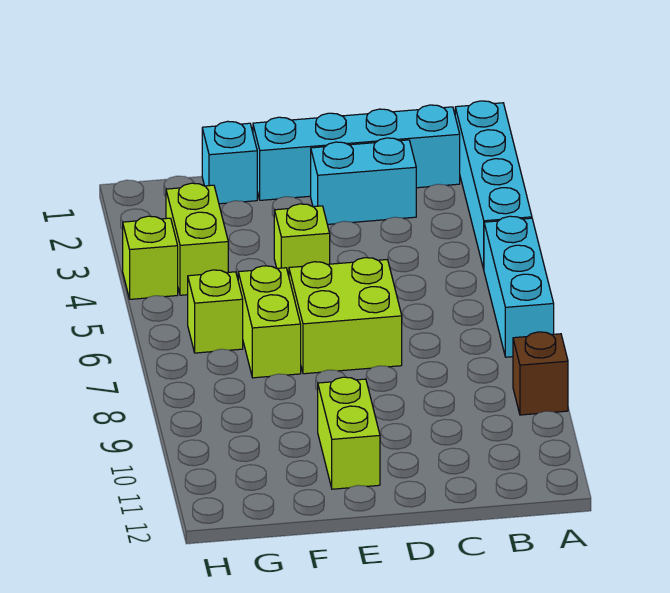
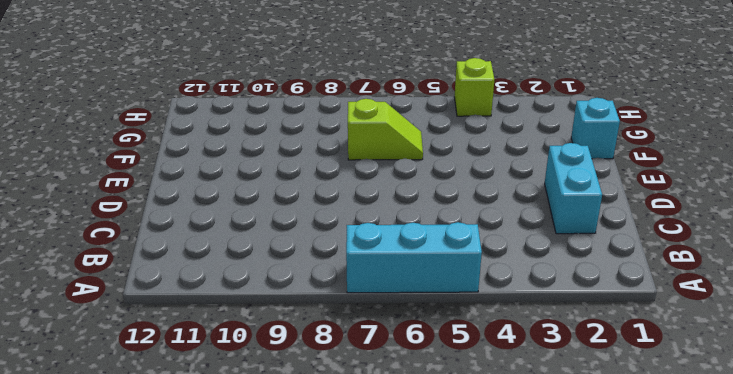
lime 1x2 slope [348,99,423,160] -> lime 1x2 brick [238,266,301,378]
none -> cyan 1x4 brick [455,101,532,269]
none -> brown 1x1 brick [513,332,568,415]
none -> cyan 1x4 brick [253,105,460,200]

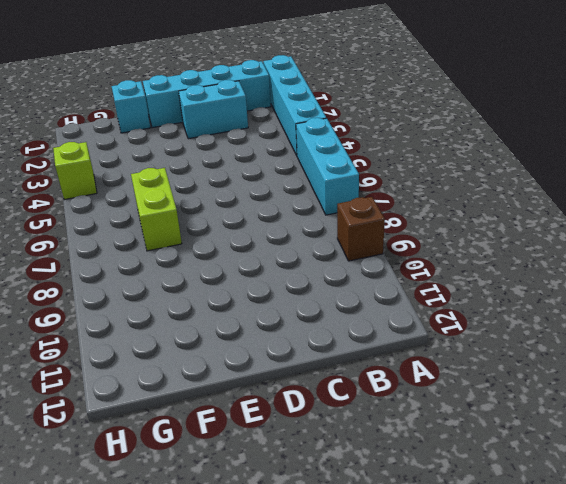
none -> lime 2x2 brick [289,258,402,374]
none -> lime 1x1 brick [274,204,330,276]
none -> lime 1x2 brick [318,377,380,489]

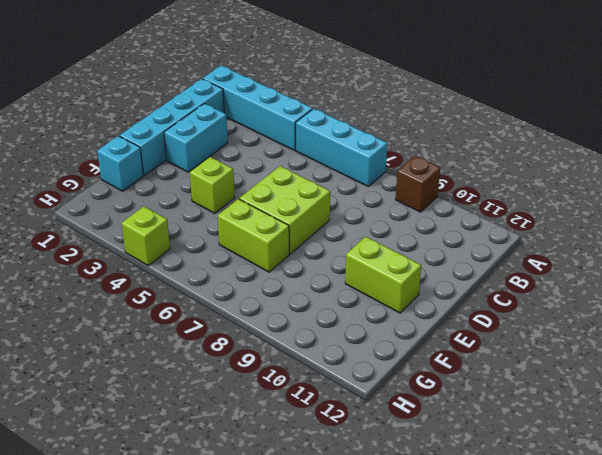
none -> lime 1x2 brick [166,183,228,295]
none -> lime 1x1 brick [188,270,243,353]

